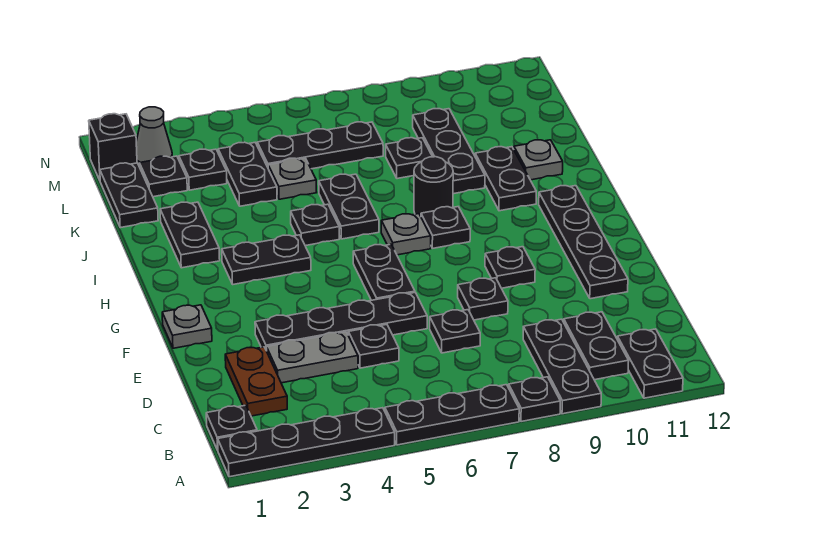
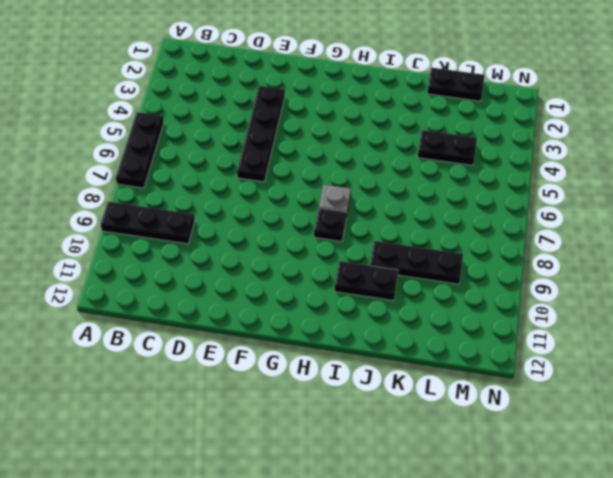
none -> black 1x4 plate [218,408,395,477]
none -> black 1x1 plate [509,377,560,422]
none -> black 1x2 plate [617,329,683,398]
none -> black 1x1 plate [206,405,257,450]

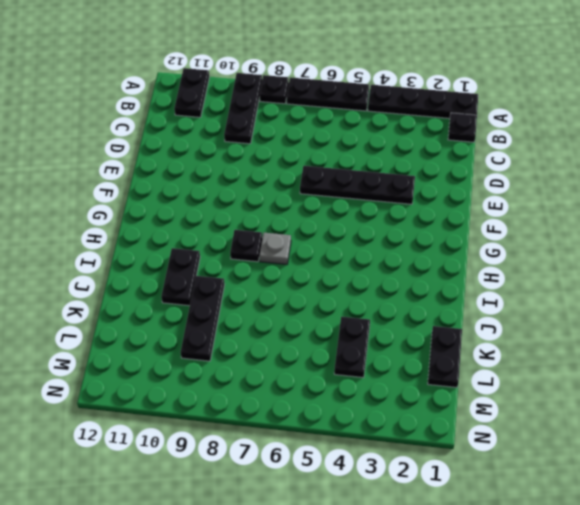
none -> black 1x2 plate [564,312,629,380]
none -> brown 1x2 plate [225,347,287,416]
none -> grey 1x2 plate [267,332,358,383]
none -> black 1x1 plate [348,324,399,368]

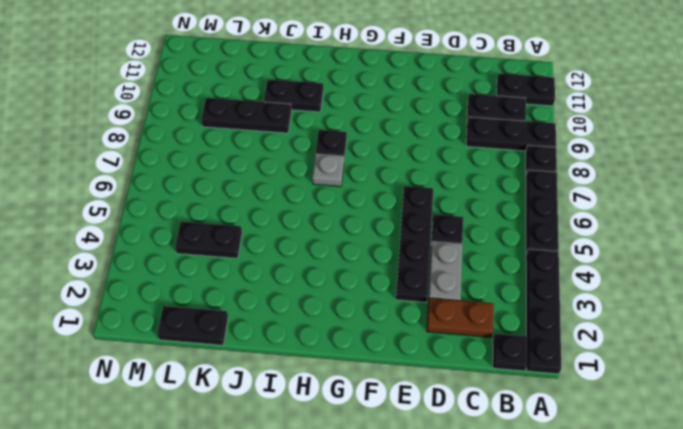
none -> black 1x1 plate [430,310,480,353]
none -> black 1x1 plate [458,278,508,320]
none -> black 1x4 plate [539,186,628,299]
none -> grey 1x1 plate [162,305,212,348]

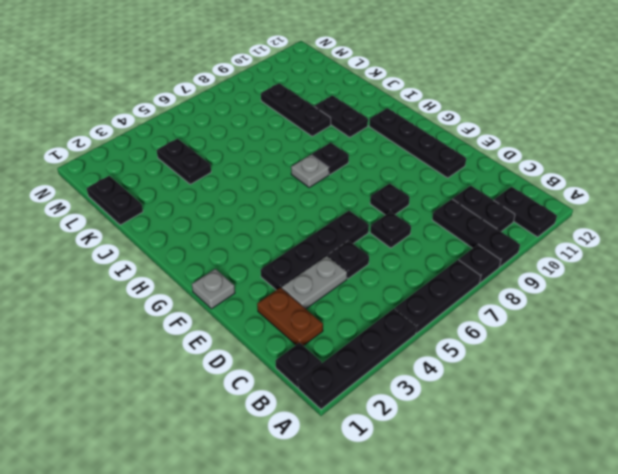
none -> black 1x2 plate [353,244,415,300]
none -> black 1x1 plate [485,247,535,288]
none -> black 1x2 plate [222,235,311,284]
none -> black 1x2 plate [160,202,220,268]

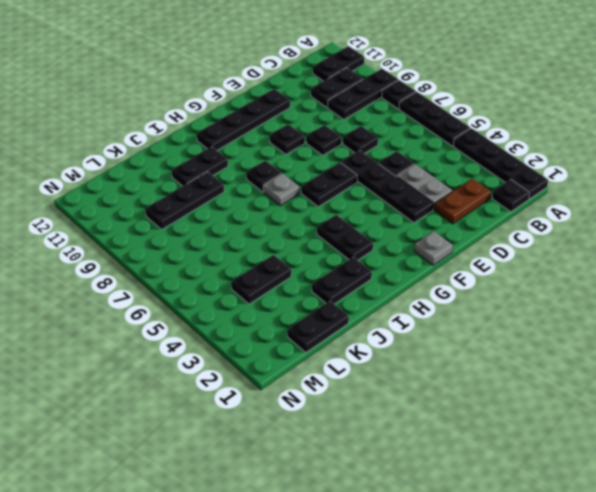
none -> black 1x1 plate [291,204,339,246]
none -> black 1x2 plate [319,174,379,239]
none -> black 1x1 round brick [414,157,453,216]
none -> grey 1x1 plate [514,140,563,180]

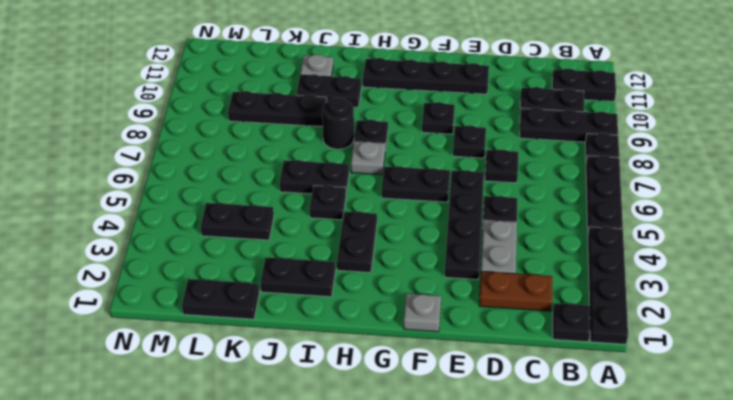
none -> grey 1x1 plate [268,158,317,199]
none -> black 1x1 plate [386,138,432,179]
none -> black 1x1 plate [139,156,187,197]
none -> black 1x1 plate [179,149,227,190]

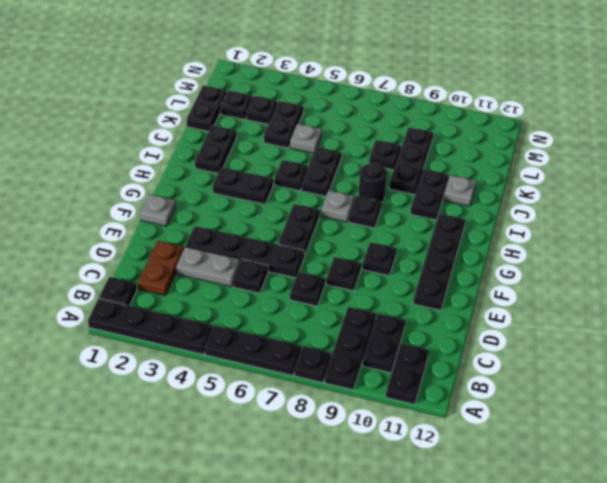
none -> black 1x3 plate [257,122,383,169]
none -> black 1x1 brick [89,114,137,180]
none -> grey 1x1 cone [136,107,172,167]

